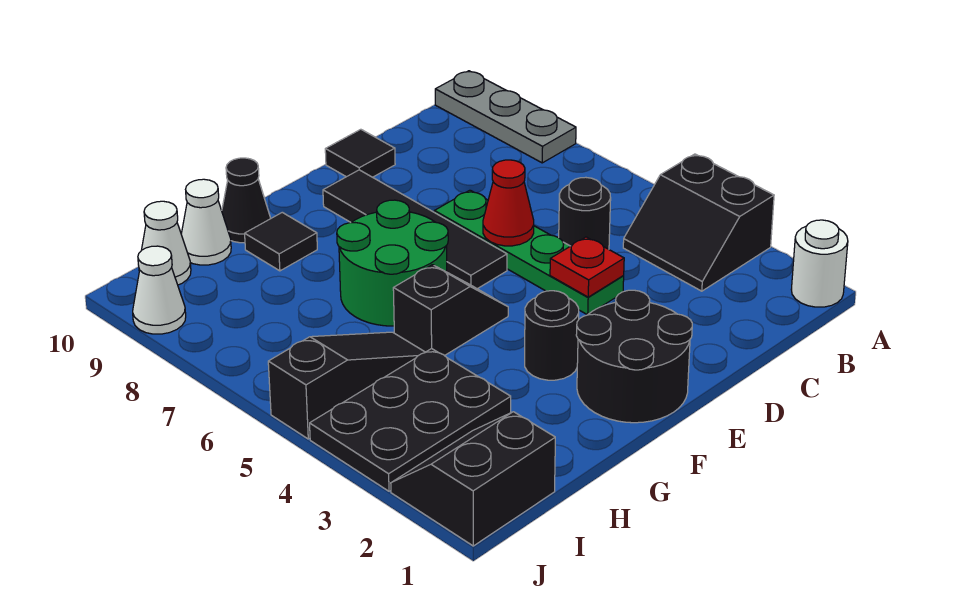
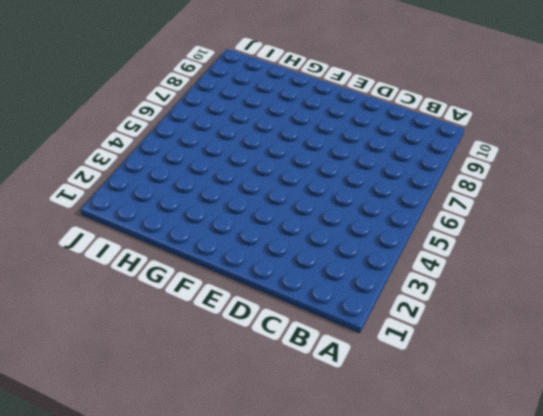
none -> white 1x1 round brick [791,220,848,307]
none -> black 2x2 slope [623,154,774,291]
none -> grey 1x3 plate [435,71,576,163]

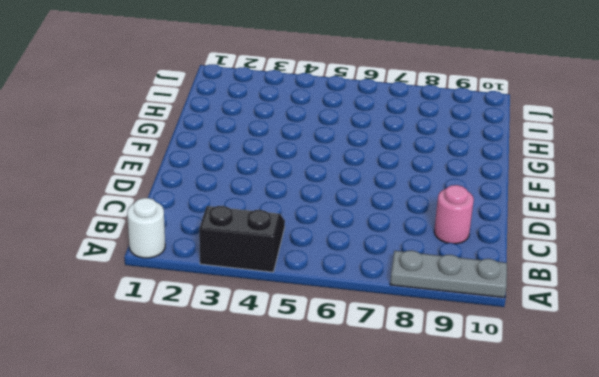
pink 1x1 round brick [434,185,474,244] -> none
none -> black 1x1 round brick [559,177,611,249]
none -> green 1x4 plate [434,190,624,315]
none -> black 1x1 tile [325,129,395,177]

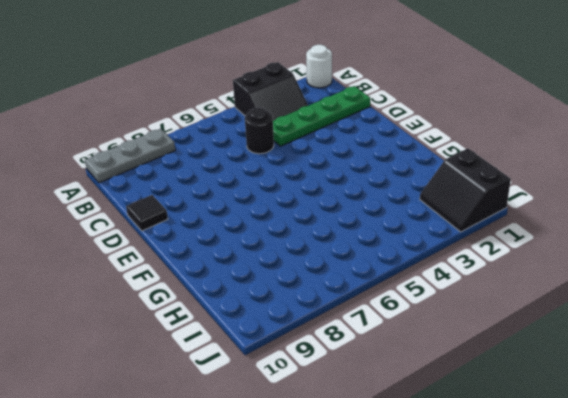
green 1x4 plate [273,86,370,146] -> green 1x4 plate moved to [434,190,624,315]
none -> black 2x2 round brick [576,290,692,423]
none -> black 1x4 tile [323,170,507,289]
none -> black 1x1 round brick [525,291,579,380]

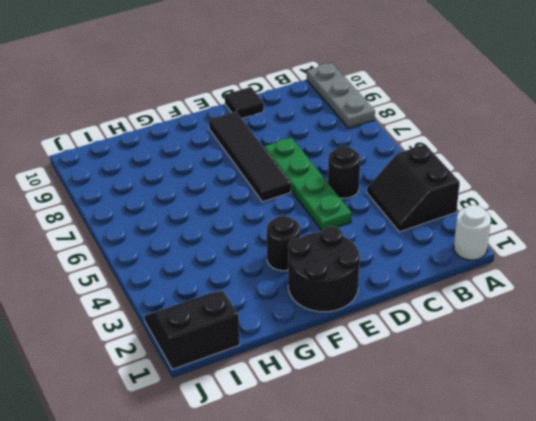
none -> black 1x2 slope [393,265,508,356]
none -> green 2x2 round brick [337,200,448,326]
none -> black 1x1 tile [245,212,317,271]

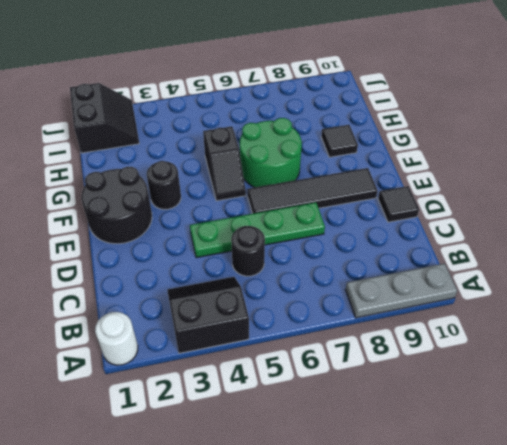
none -> black 1x1 cone [222,158,270,243]
none -> black 2x3 plate [310,349,511,491]
none -> black 1x3 slope [268,332,425,439]

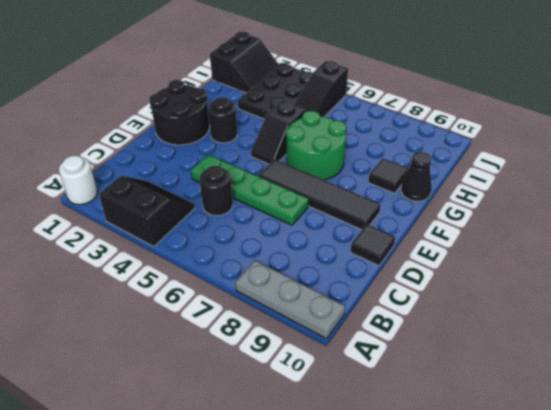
none -> white 1x1 cone [181,179,231,265]
none -> white 1x1 cone [139,201,191,285]
none -> white 1x1 cone [133,246,186,334]

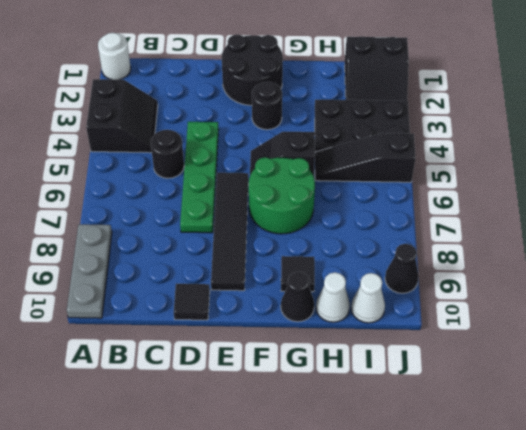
black 1x1 cone [385,244,419,293] -> white 1x1 cone [133,246,186,334]
none -> red 1x1 plate [550,237,624,297]
none -> red 1x1 cone [483,160,534,246]

